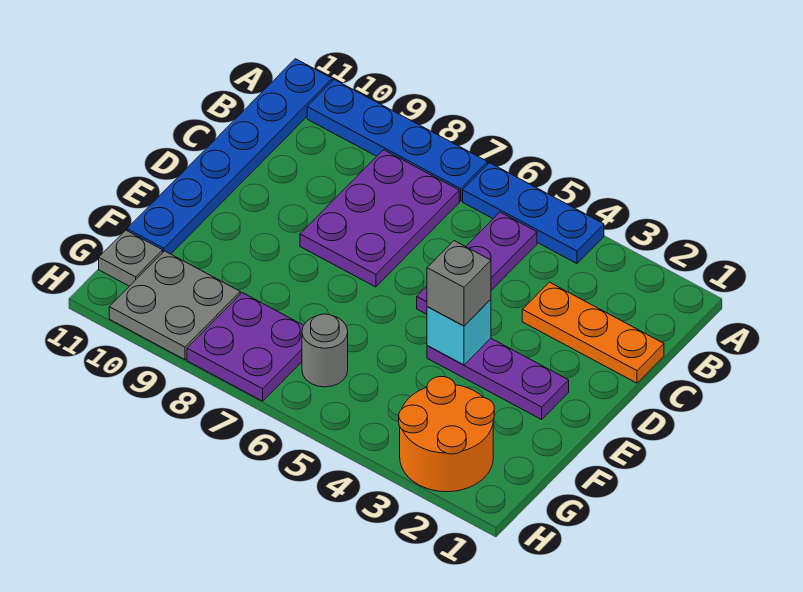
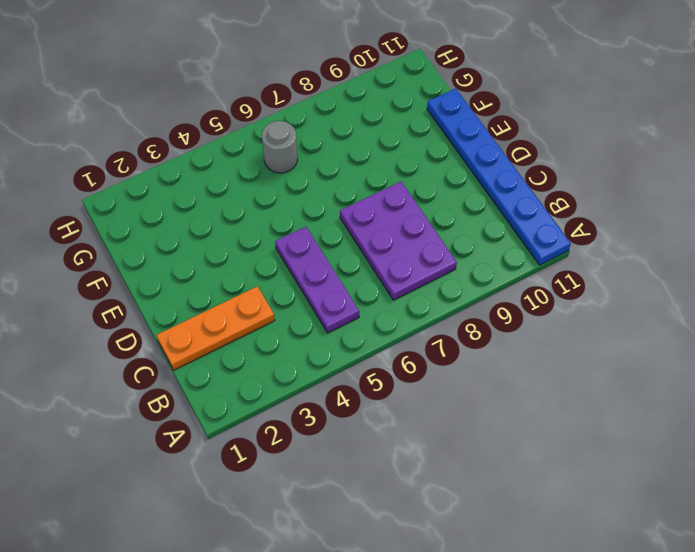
none -> blue 1x3 plate [463,163,604,263]
none -> blue 1x4 plate [307,80,488,201]
none -> purple 1x3 plate [427,338,569,419]

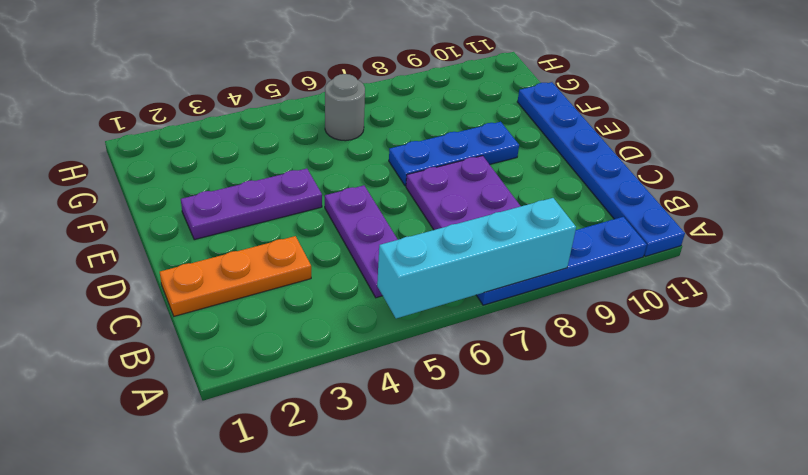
cyan 1x4 brick [377,198,576,318] -> none
blue 1x3 plate [389,122,519,186] -> blue 1x3 plate moved to [463,163,604,263]
none -> orange 2x2 round brick [399,377,494,492]
none -> purple 2x2 plate [187,293,304,401]
none -> grey 2x2 plate [109,251,240,360]

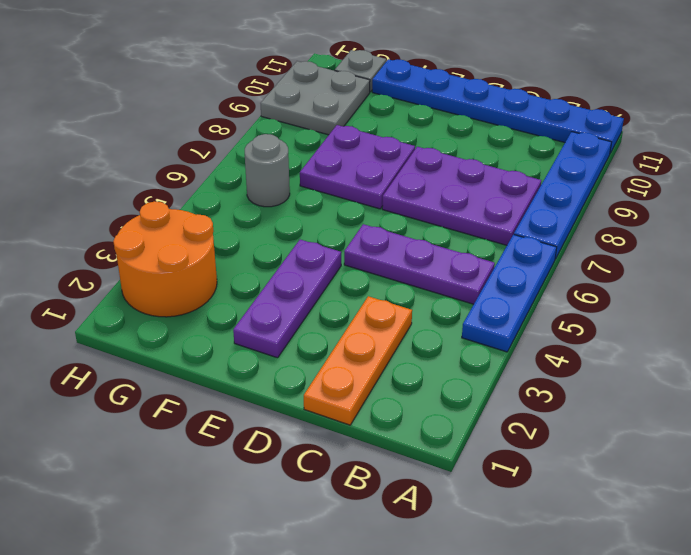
purple 2x2 plate [300,125,415,209] -> purple 2x2 plate moved to [187,293,304,401]
none -> cyan 1x1 brick [427,299,491,365]
none -> grey 1x1 brick [427,241,491,326]

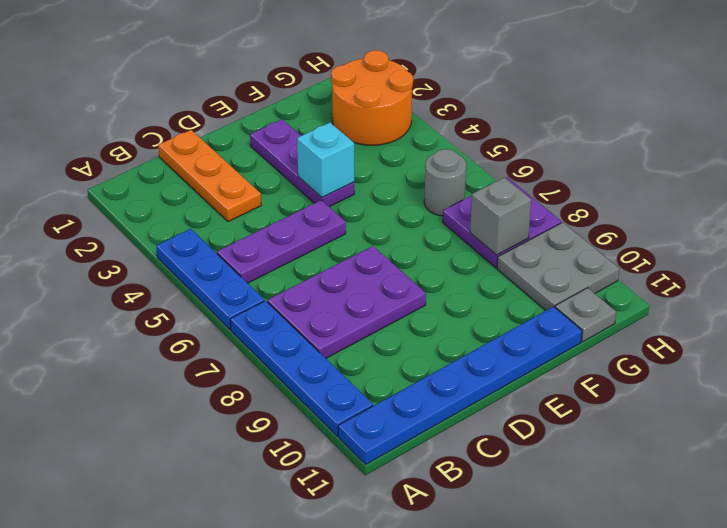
grey 1x1 brick [470,178,531,255] -> grey 1x1 brick moved to [427,241,491,326]

